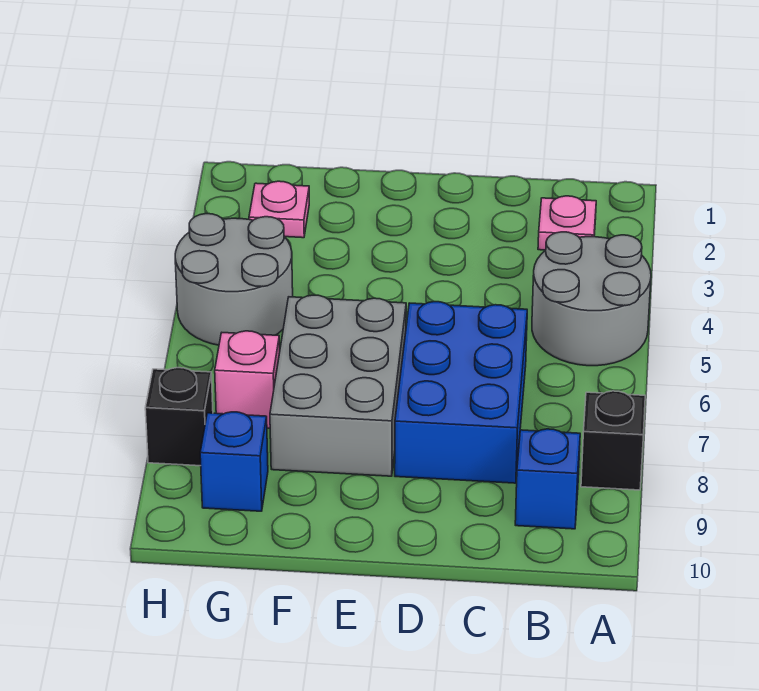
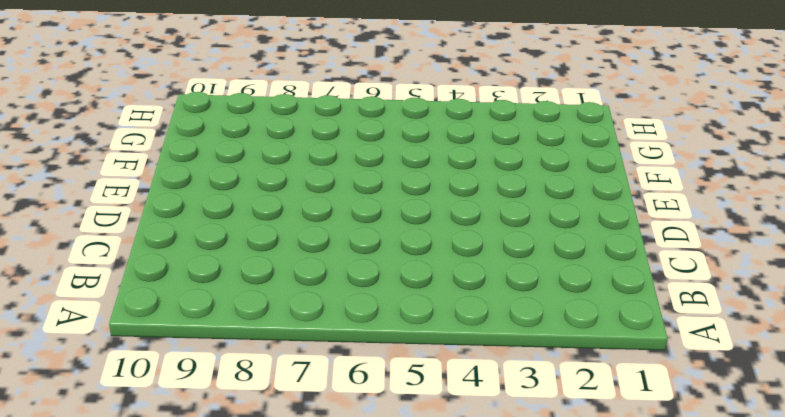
none -> grey 2x2 round brick [532,232,651,366]
none -> black 1x1 brick [581,391,645,490]

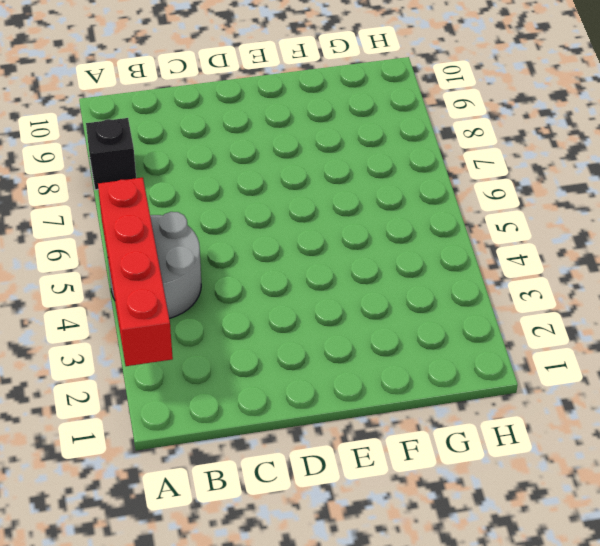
red 1x4 brick [98,178,173,366] -> none
none -> pink 1x1 plate [538,196,596,250]
none -> blue 1x1 brick [515,429,580,529]

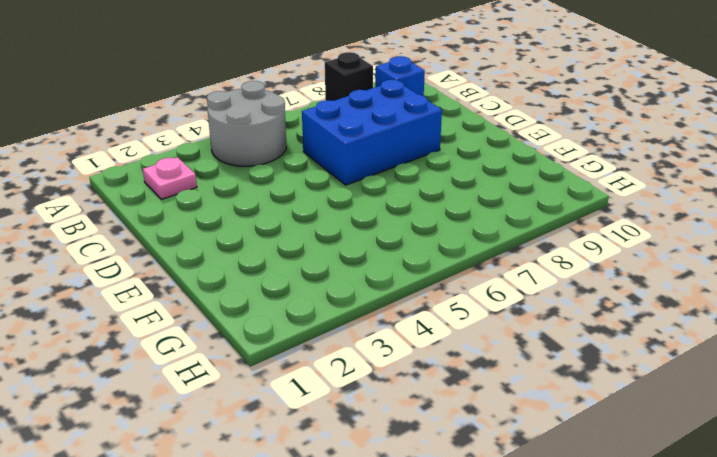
none -> grey 2x3 brick [270,295,406,476]
none -> pink 1x1 plate [249,181,309,238]

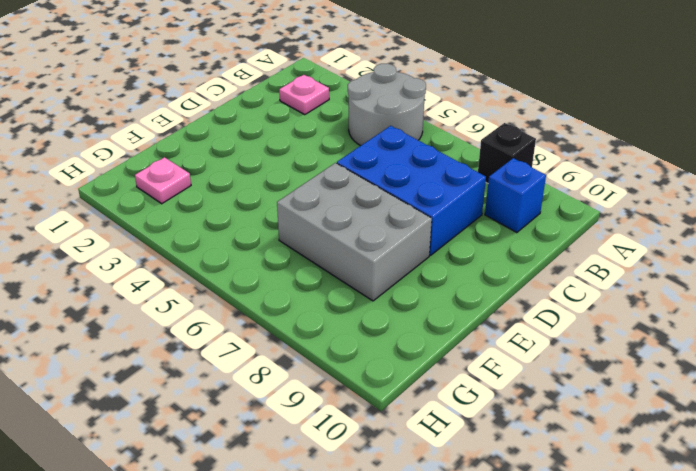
none -> grey 2x2 round brick [175,214,293,345]
none -> pink 1x1 brick [215,331,280,428]

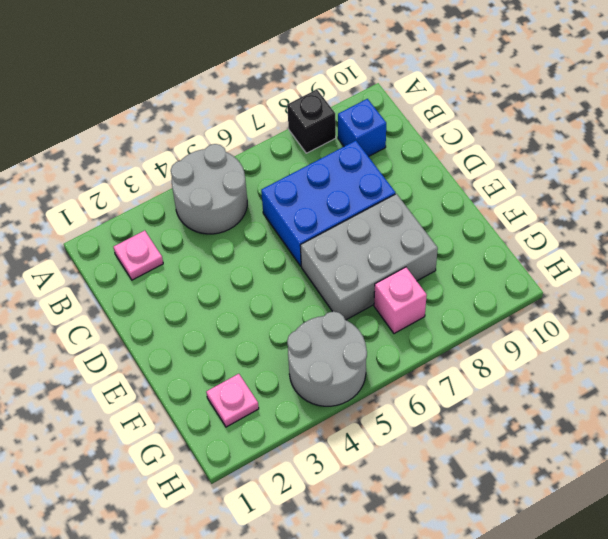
none -> blue 1x1 brick [200,412,268,511]
none -> black 1x1 brick [145,368,213,466]

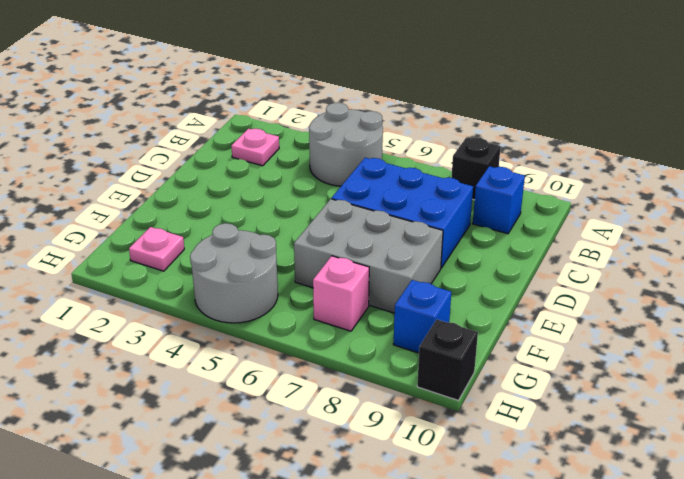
black 1x1 brick [417,319,478,400] -> black 1x1 brick moved to [145,368,213,466]

